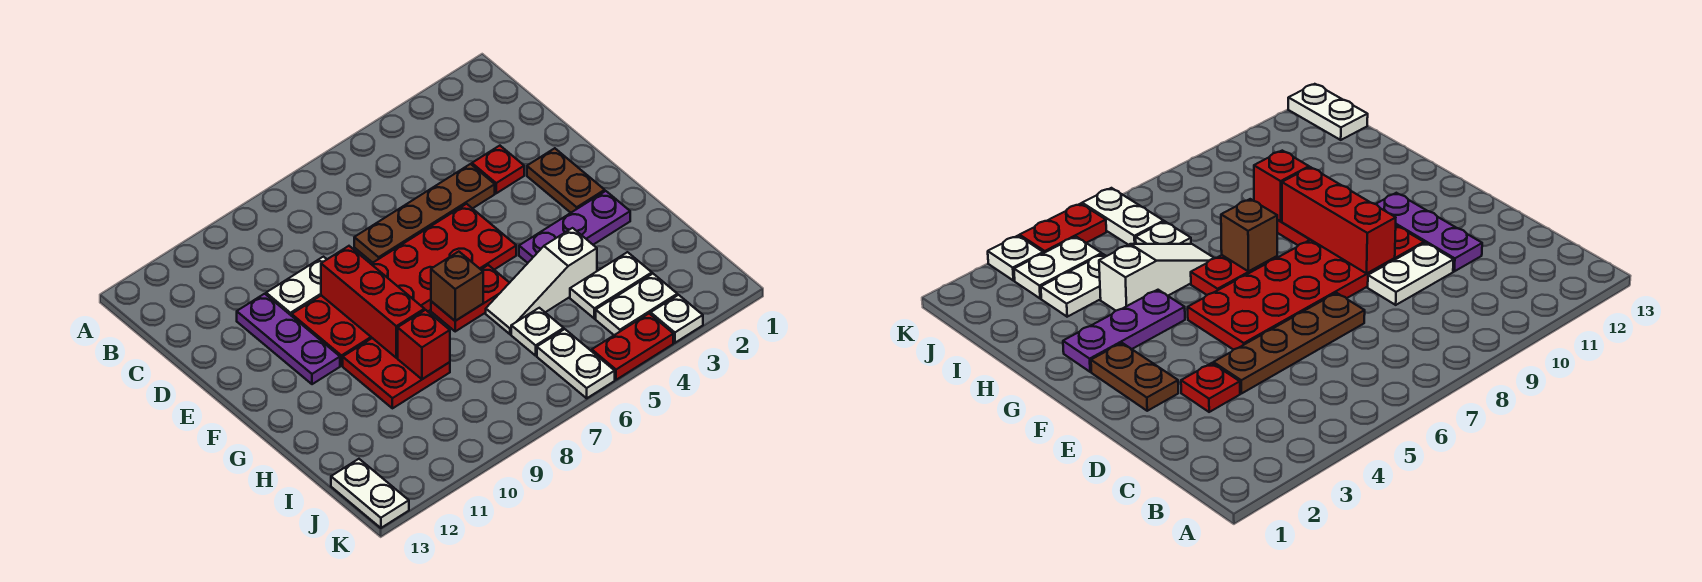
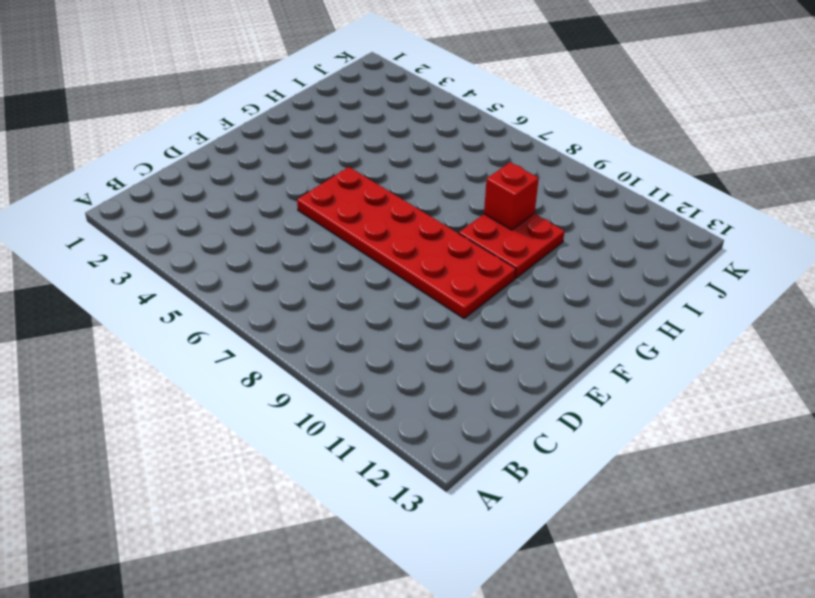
none -> red 1x1 plate [472,146,524,193]
none -> brown 1x4 plate [354,164,495,263]
none -> white 1x2 plate [266,257,327,316]

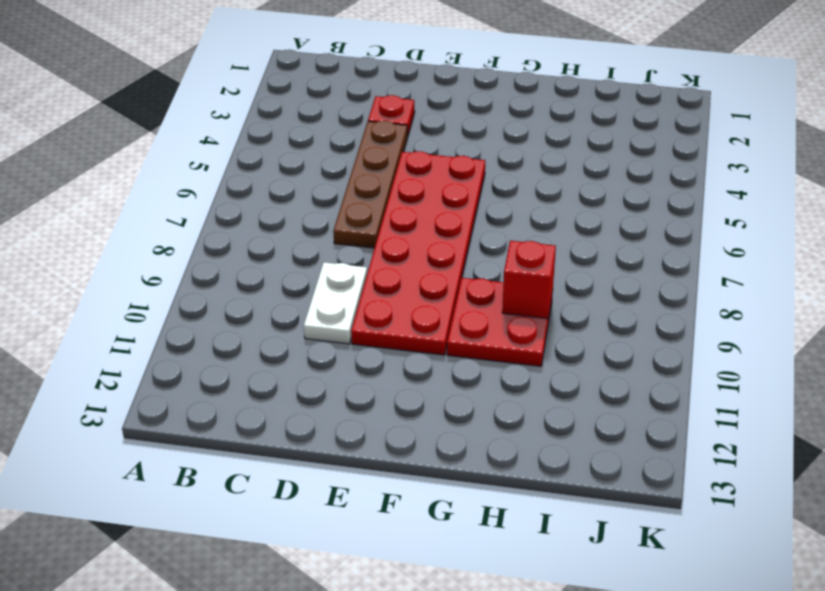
none -> purple 1x3 plate [237,294,340,384]
none -> brown 1x2 plate [527,148,605,213]
none -> purple 1x3 plate [519,191,630,263]

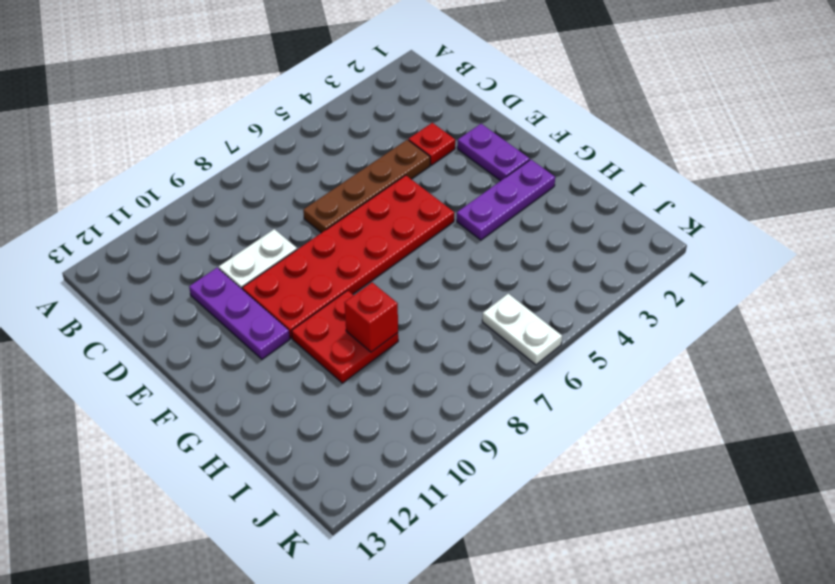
purple 1x2 plate [457,124,530,181] -> brown 1x2 plate [527,148,605,213]
none -> red 1x2 plate [431,265,509,331]
none -> white 1x3 slope [486,228,597,334]
none -> white 1x2 plate [570,252,652,319]

